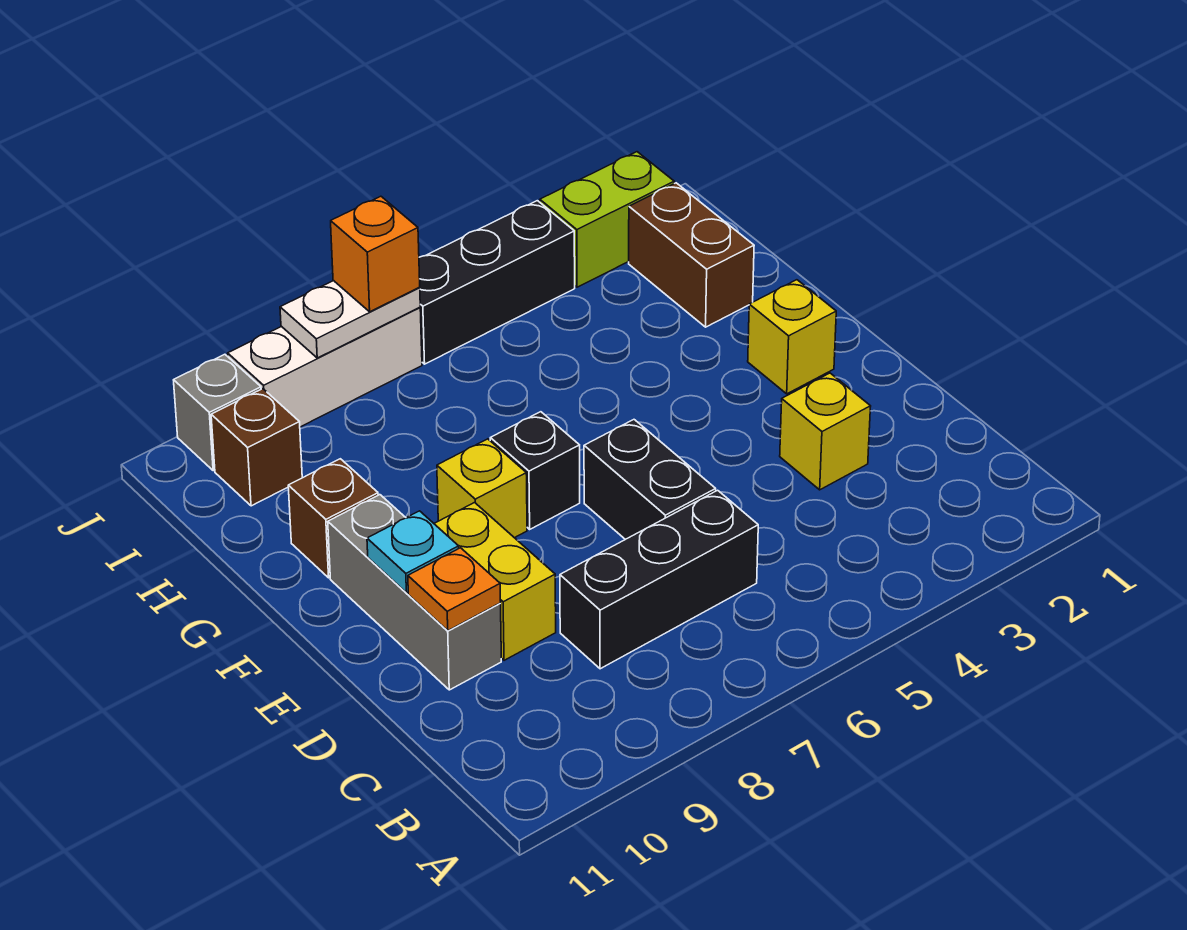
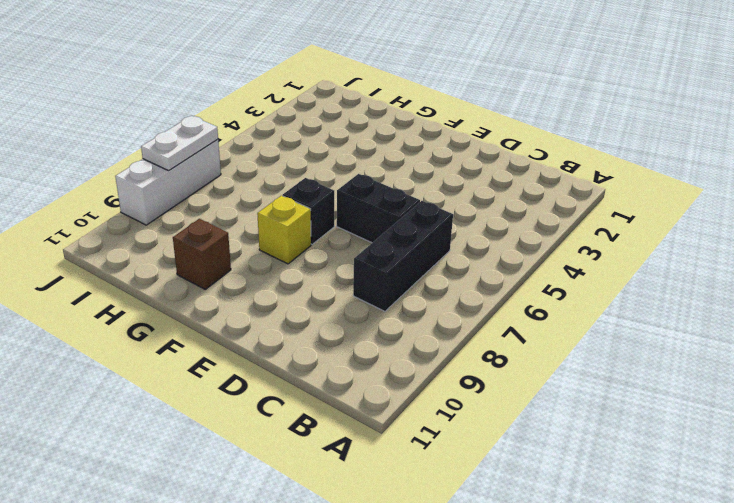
none -> yellow 1x1 brick [780,373,871,490]
none -> yellow 1x2 brick [434,503,556,660]
none -> grey 1x3 brick [328,495,501,690]

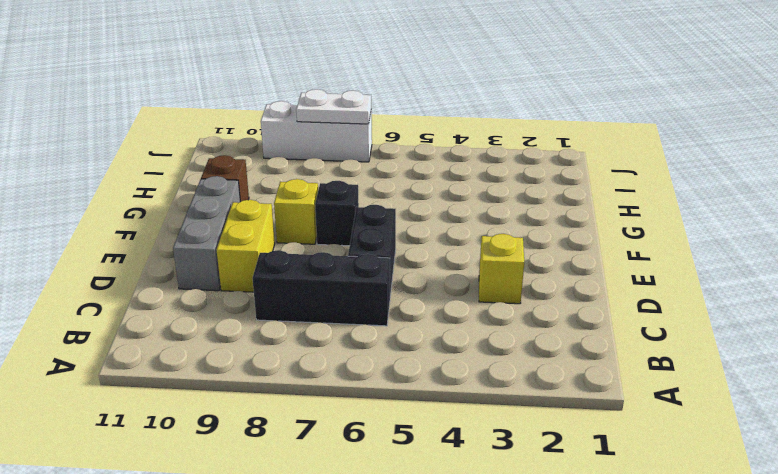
none -> yellow 1x1 brick [748,280,836,394]
none -> brown 1x2 brick [629,183,754,327]
none -> brown 1x1 brick [211,389,302,506]

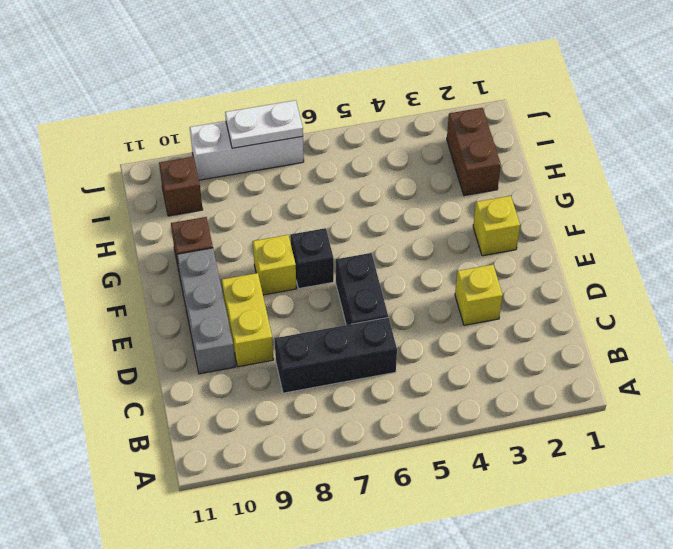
none -> lime 1x2 brick [540,152,674,287]
none -> black 1x3 brick [419,201,575,364]
none -> grey 1x1 brick [174,354,261,471]

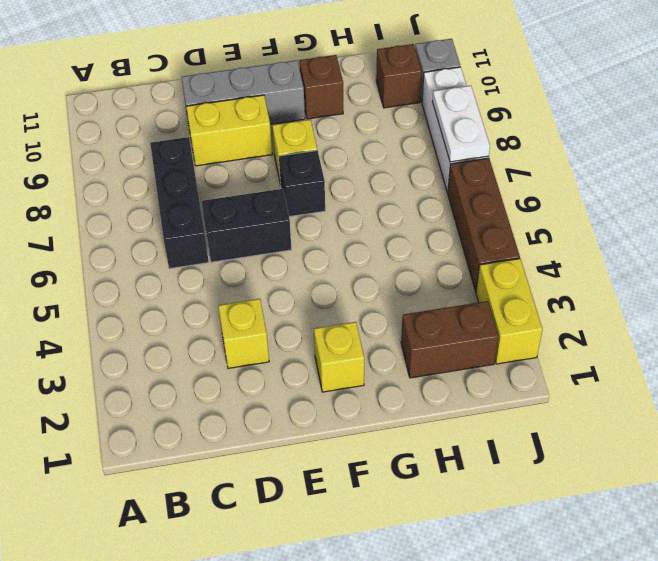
yellow 1x2 brick [476,259,543,364] -> lime 1x2 brick [540,152,674,287]
brown 1x3 brick [448,158,520,291] -> black 1x3 brick [419,201,575,364]
none -> orange 1x1 plate [408,548,501,631]
none -> cyan 1x1 plate [367,511,459,593]
none -> orange 1x1 brick [331,196,420,312]

